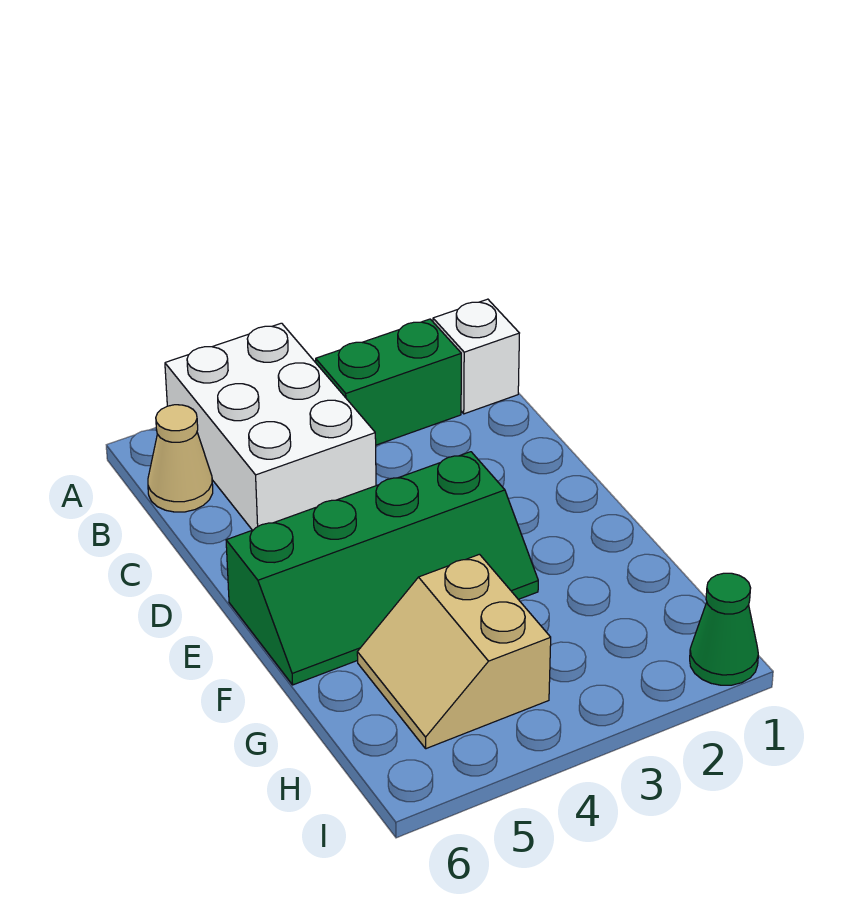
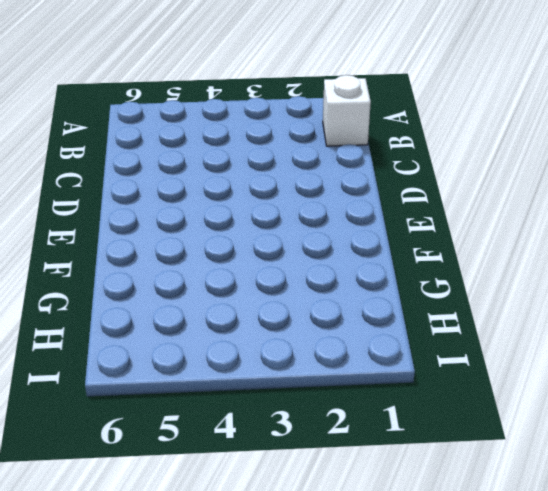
none -> white 2x3 brick [165,323,376,530]
none -> green 1x2 brick [316,319,461,445]

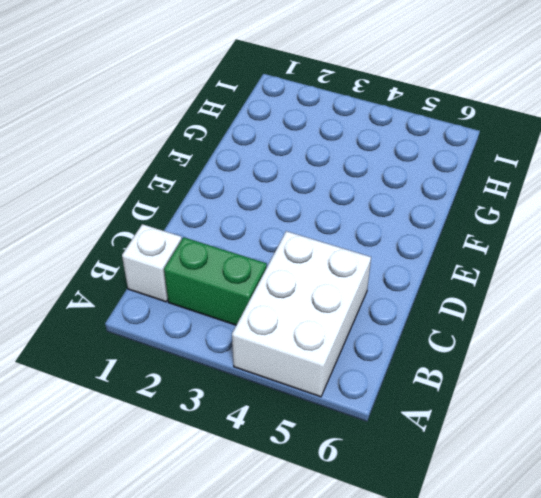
none -> tan 1x1 cone [148,405,213,512]
none -> green 2x4 slope [226,452,538,685]

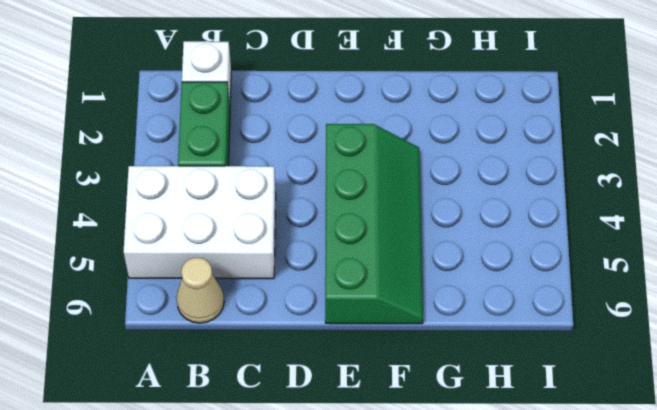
none -> tan 2x2 slope [357,554,551,749]
none -> green 1x1 cone [690,573,758,685]

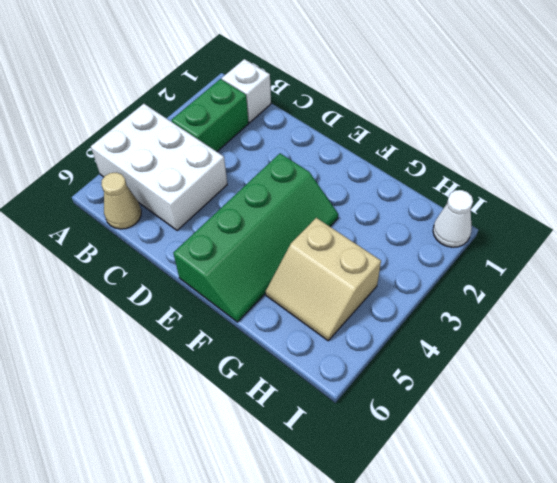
white 1x1 cone [433,190,473,247] -> green 1x1 cone [690,573,758,685]

